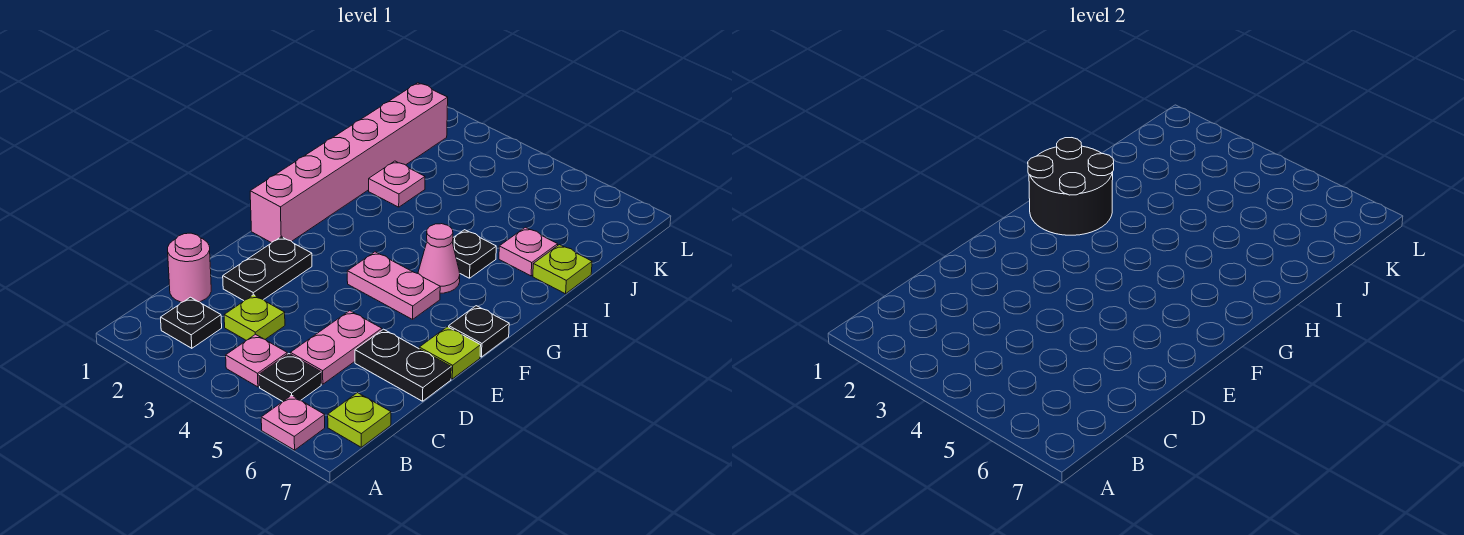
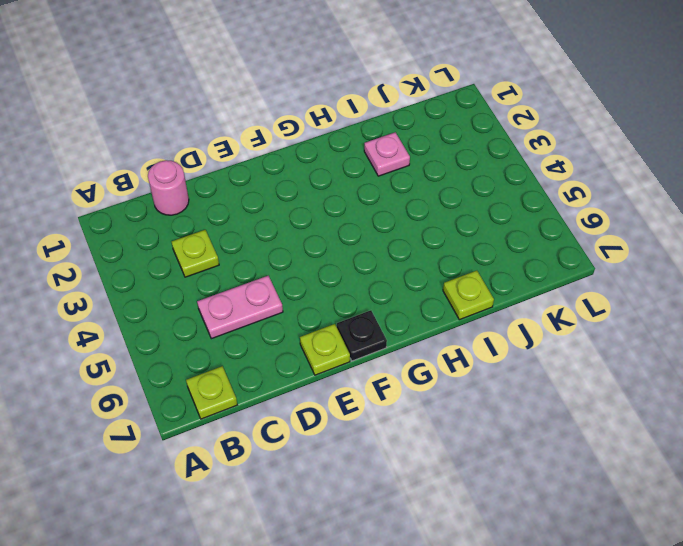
none -> pink 1x1 plate [261,395,325,450]
none -> black 1x1 plate [161,297,222,348]
none -> pink 1x1 plate [226,334,287,387]

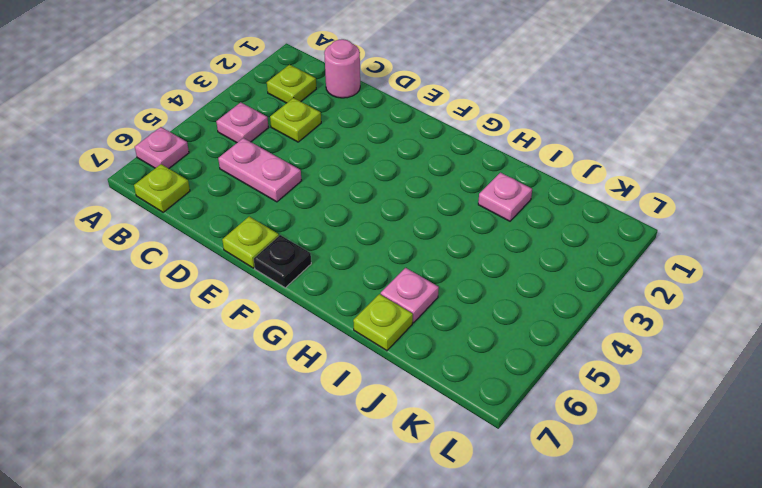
lime 1x1 plate [267,65,316,103] -> black 1x1 plate [161,297,222,348]
none -> black 1x1 plate [259,354,321,402]
none -> black 1x2 plate [223,237,312,300]
none -> black 1x2 plate [355,329,451,401]

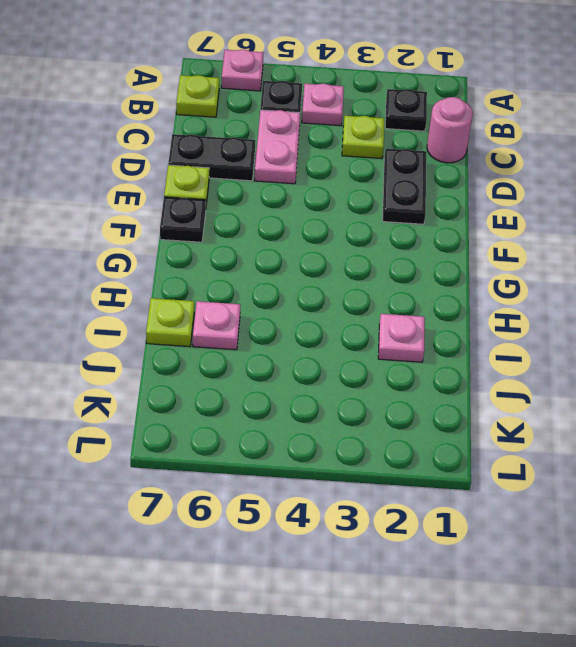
none -> pink 1x6 brick [250,83,448,243]
none -> pink 1x2 plate [347,252,440,319]
none -> pink 1x1 cone [418,224,460,293]

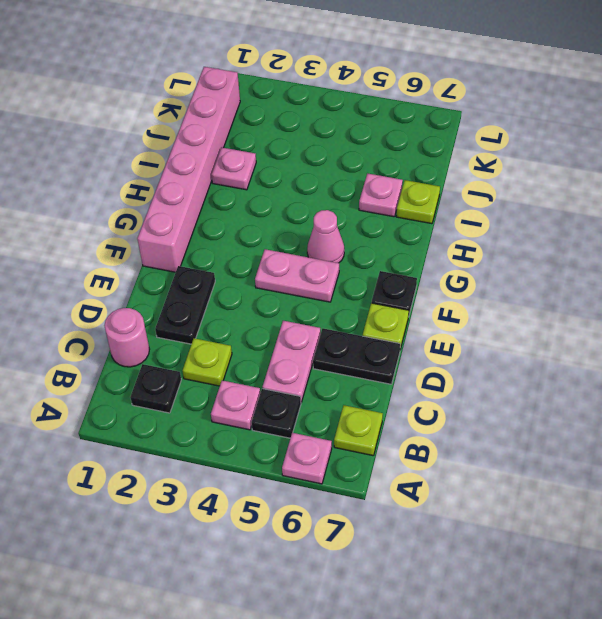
none -> black 1x1 plate [452,230,496,278]
none -> black 2x2 round brick [1028,138,1114,235]

